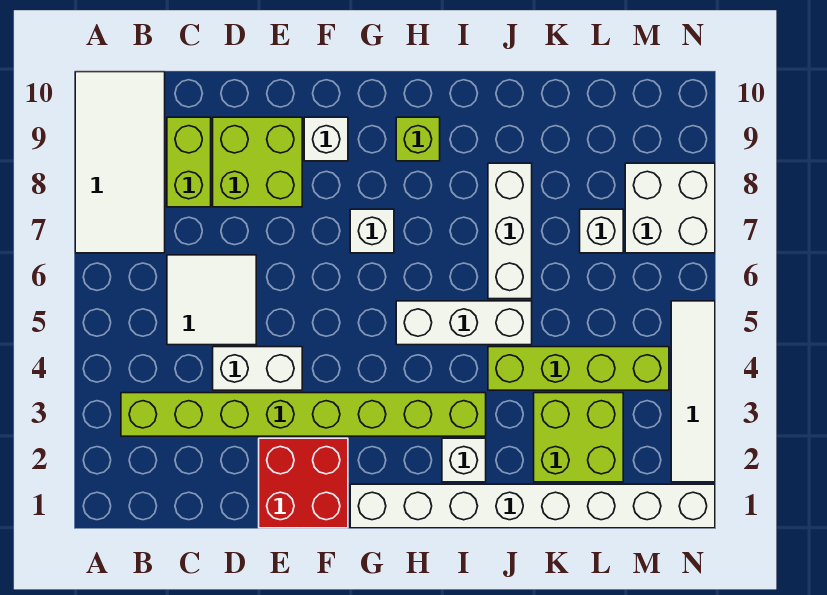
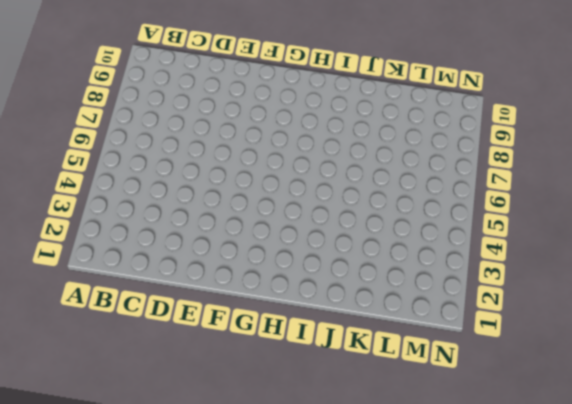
none -> white 2x4 tile [75,72,165,253]
none -> lime 1x8 brick [121,393,486,436]
none -> white 2x2 tile [167,255,256,345]

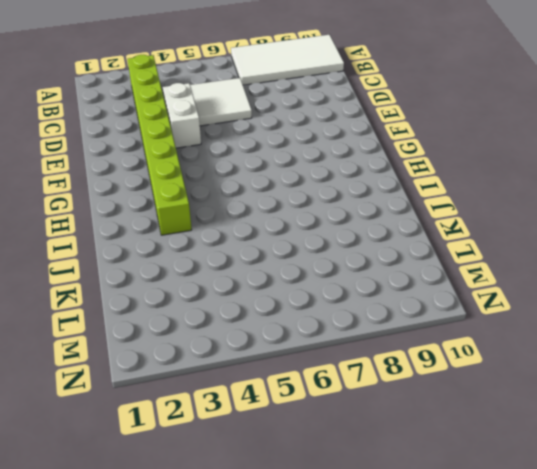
none -> lime 1x2 brick [167,117,211,207]
none -> lime 2x2 brick [213,117,302,207]
none -> red 2x2 brick [259,438,348,528]

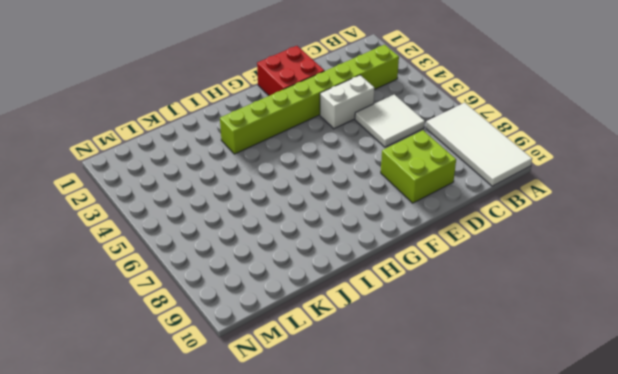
none -> lime 1x2 brick [167,117,211,207]
none -> white 1x1 brick [304,117,348,161]
none -> white 1x8 brick [350,484,715,528]

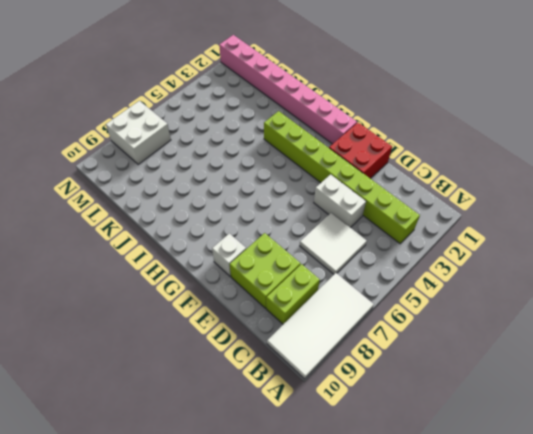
pink 1x8 brick [219,35,357,144] -> white 1x8 brick [350,484,715,528]
none -> white 1x1 brick [350,209,394,253]
none -> white 1x3 brick [396,301,532,345]
none -> lime 1x1 brick [396,117,440,161]

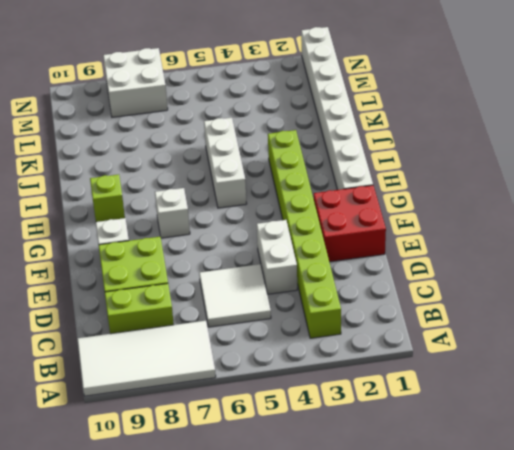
none -> white 1x1 brick [442,438,486,482]
none -> lime 1x4 brick [488,347,669,390]
none -> white 1x3 brick [488,163,532,299]

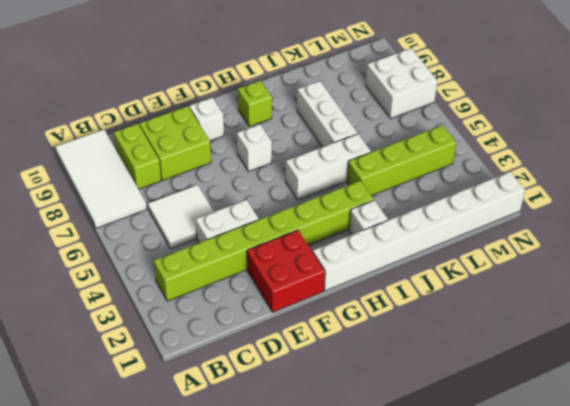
none -> lime 2x2 brick [534,393,623,482]
none -> white 1x1 brick [580,209,623,253]
none -> white 1x4 tile [671,301,715,482]

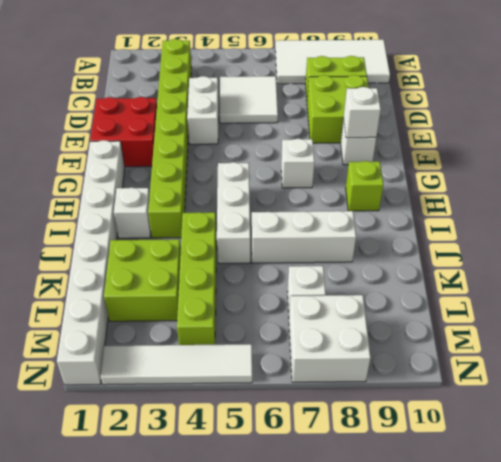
white 1x1 brick [344,87,381,138] -> none

